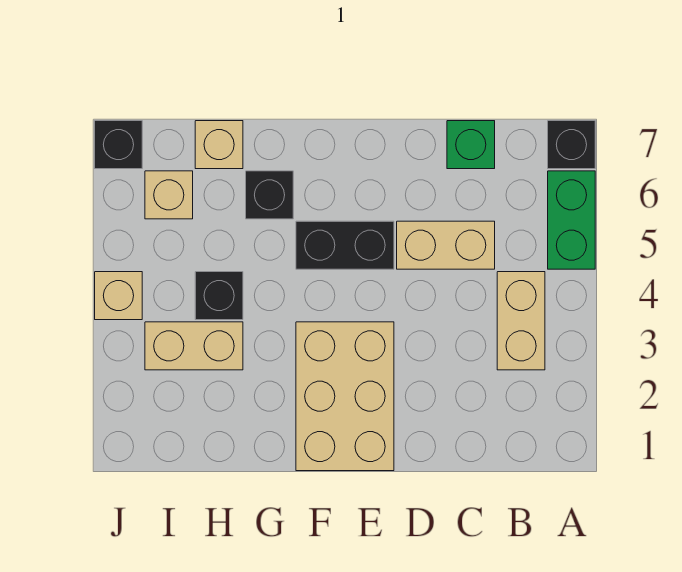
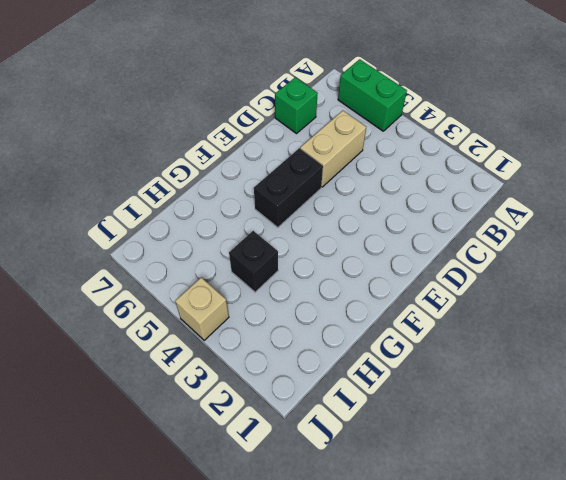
none -> black 1x1 brick [548,121,595,169]
none -> tan 1x2 brick [497,272,545,370]
none -> tan 2x3 brick [296,322,394,471]

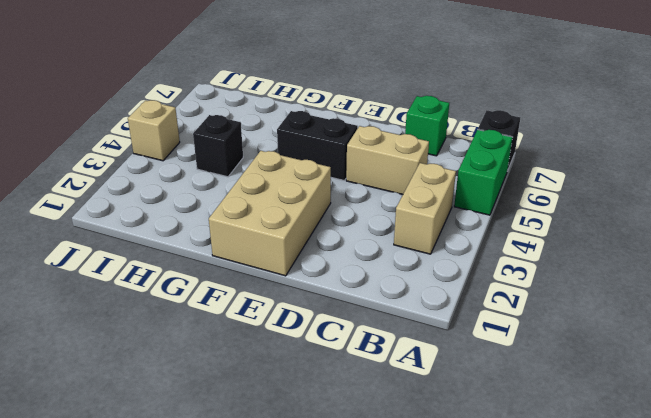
none -> black 1x1 brick [246,171,293,219]
none -> tan 1x2 brick [145,322,243,370]
none -> tan 1x1 brick [195,121,243,169]

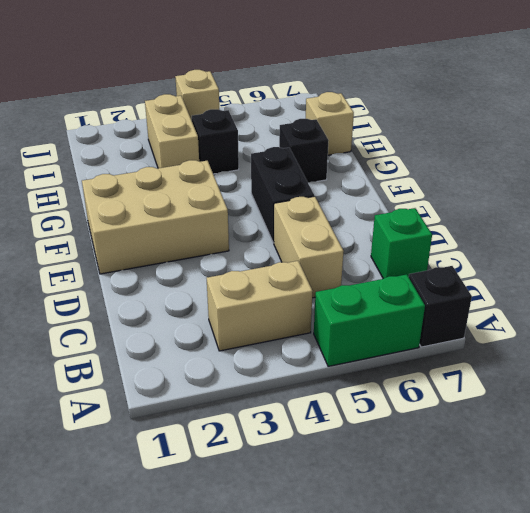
none -> tan 1x1 brick [145,171,193,219]
none -> black 1x1 brick [95,121,142,169]

